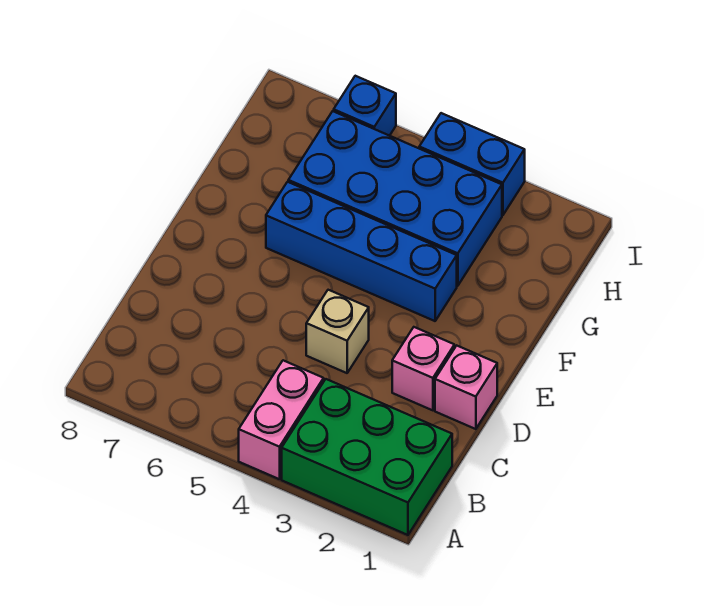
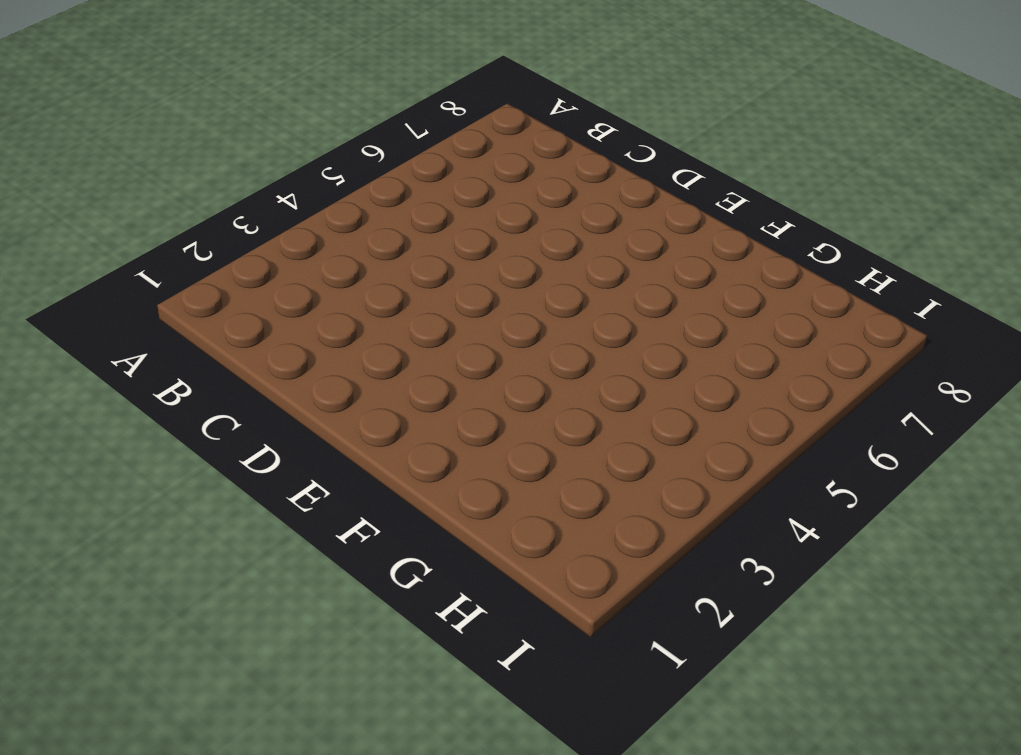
none -> green 2x3 brick [282,379,452,535]
none -> pink 1x2 brick [239,360,324,479]

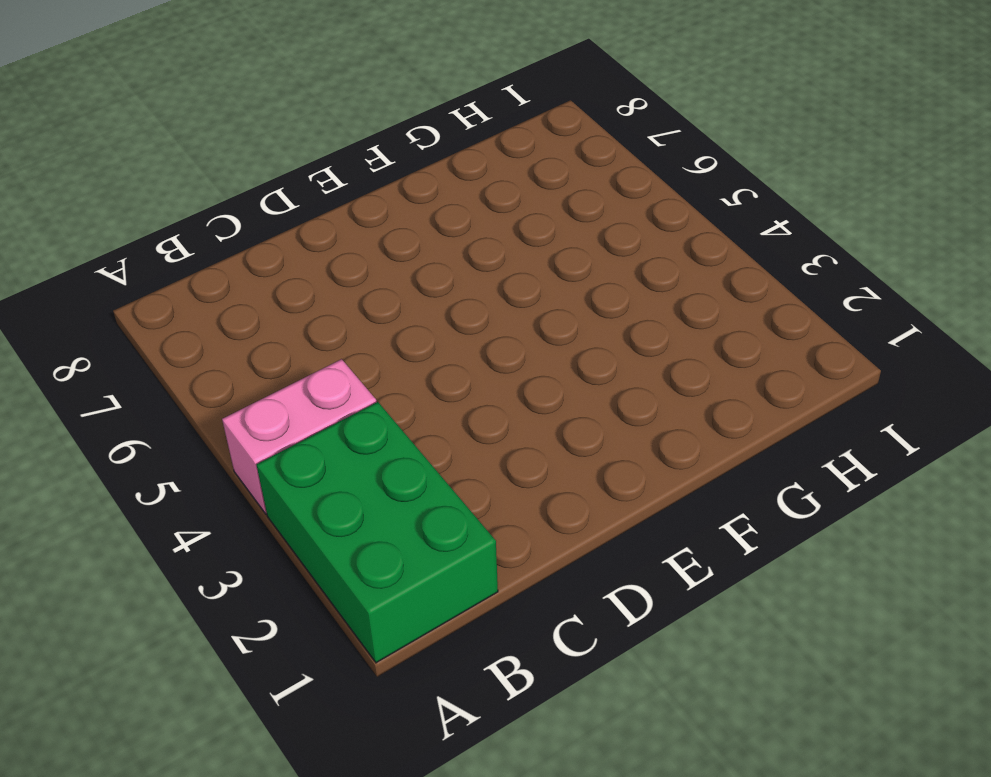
none -> pink 1x1 brick [435,346,497,429]
none -> pink 1x1 brick [392,327,454,410]

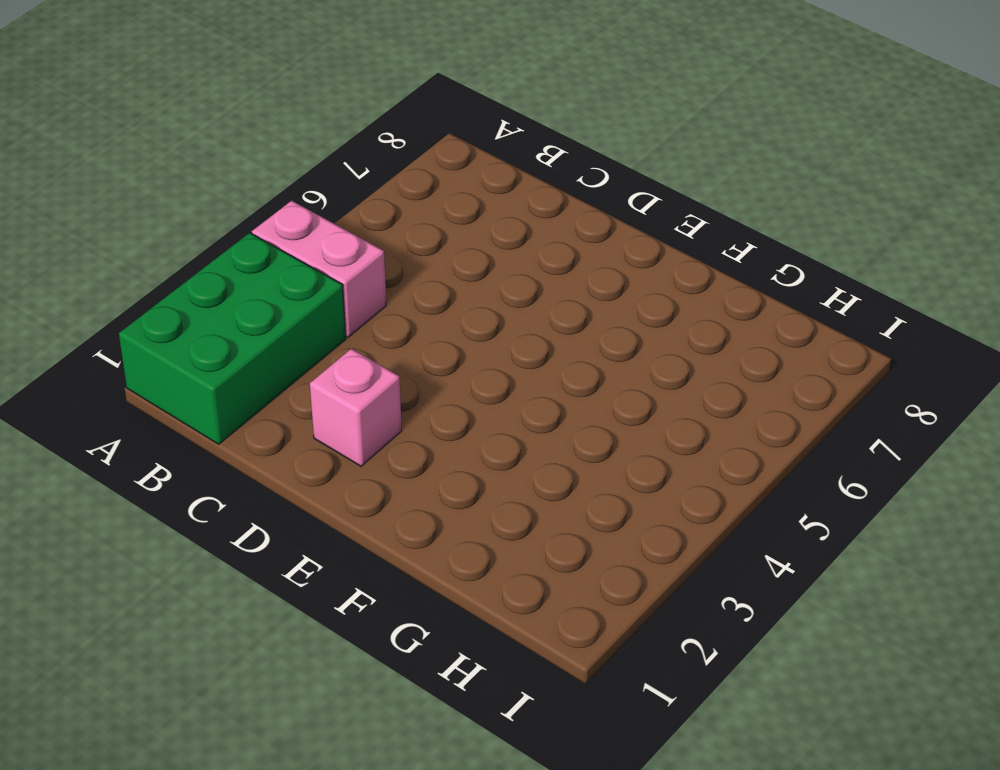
none -> pink 1x1 brick [435,346,497,429]
none -> tan 1x1 brick [306,290,369,373]

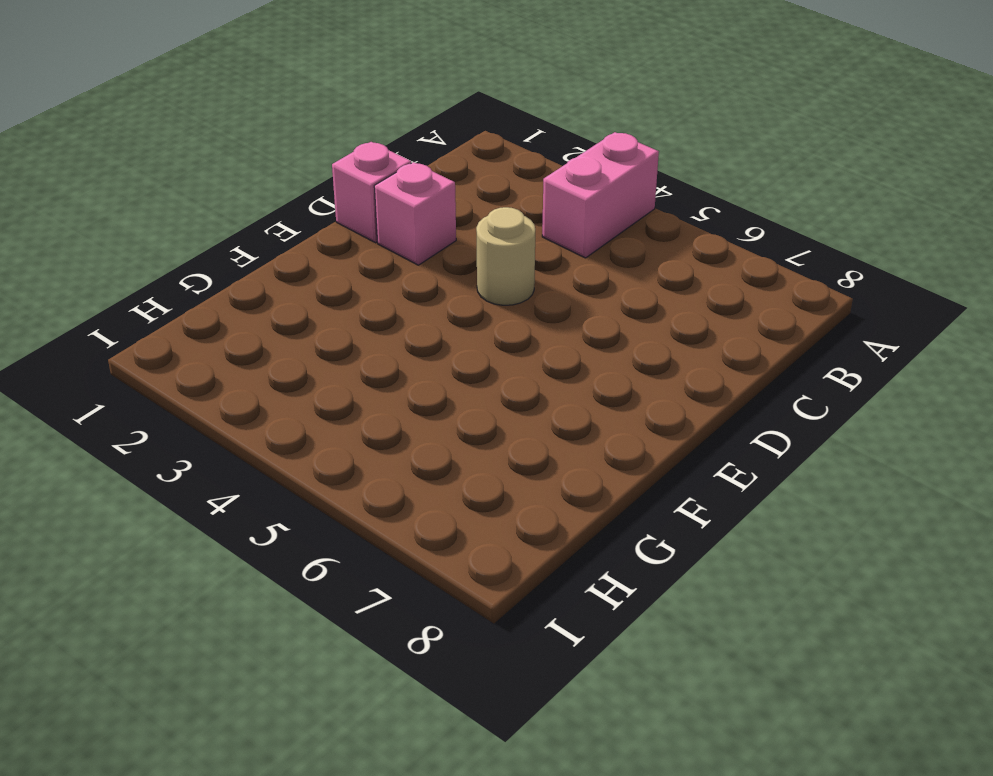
tan 1x1 round brick [476,207,535,305] -> tan 1x1 brick [306,290,369,373]
none -> green 2x3 brick [282,379,452,535]
none -> blue 1x4 brick [266,182,457,321]

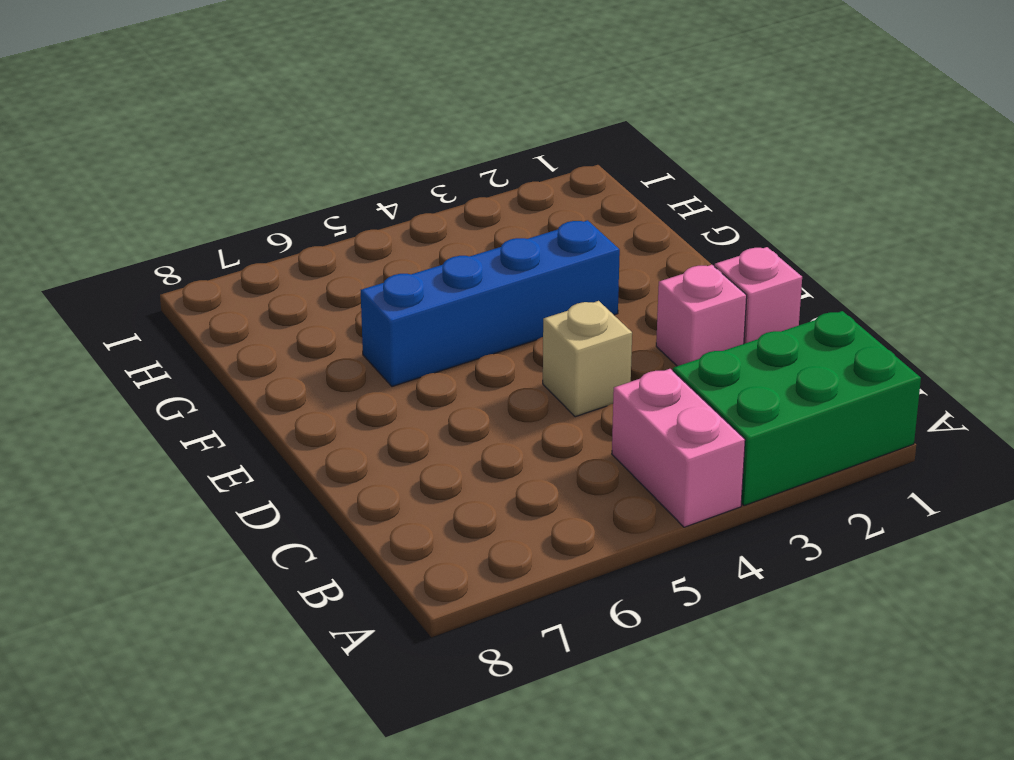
none -> blue 2x4 brick [288,111,502,286]
none -> blue 1x2 brick [419,113,525,215]

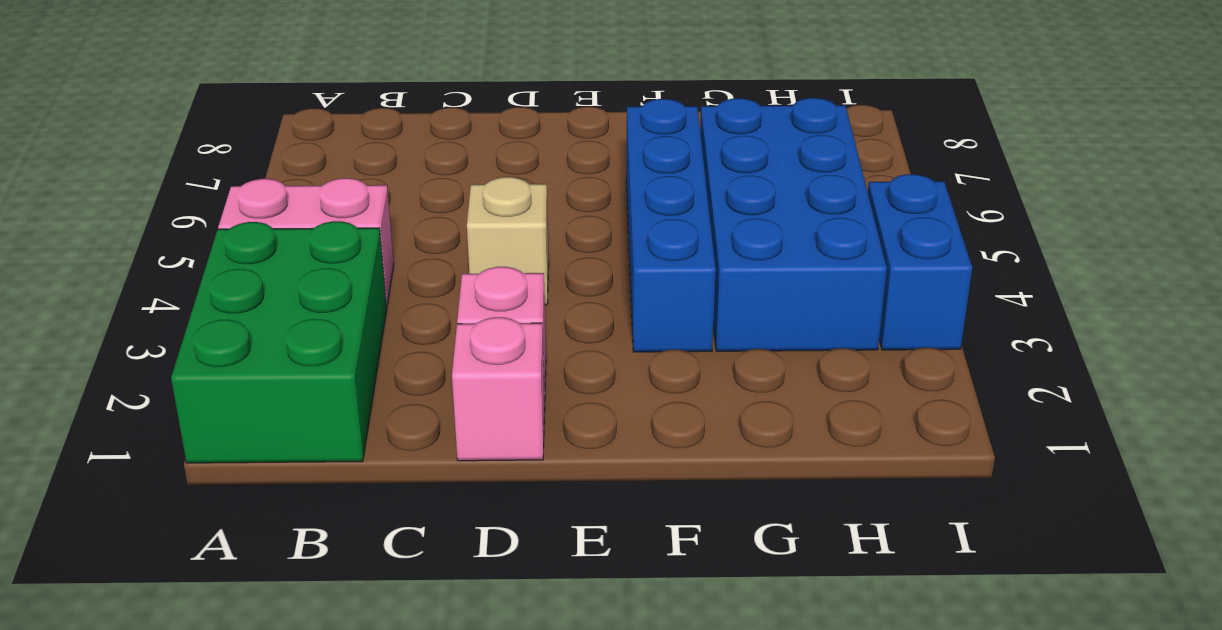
none -> blue 1x1 brick [334,76,396,136]

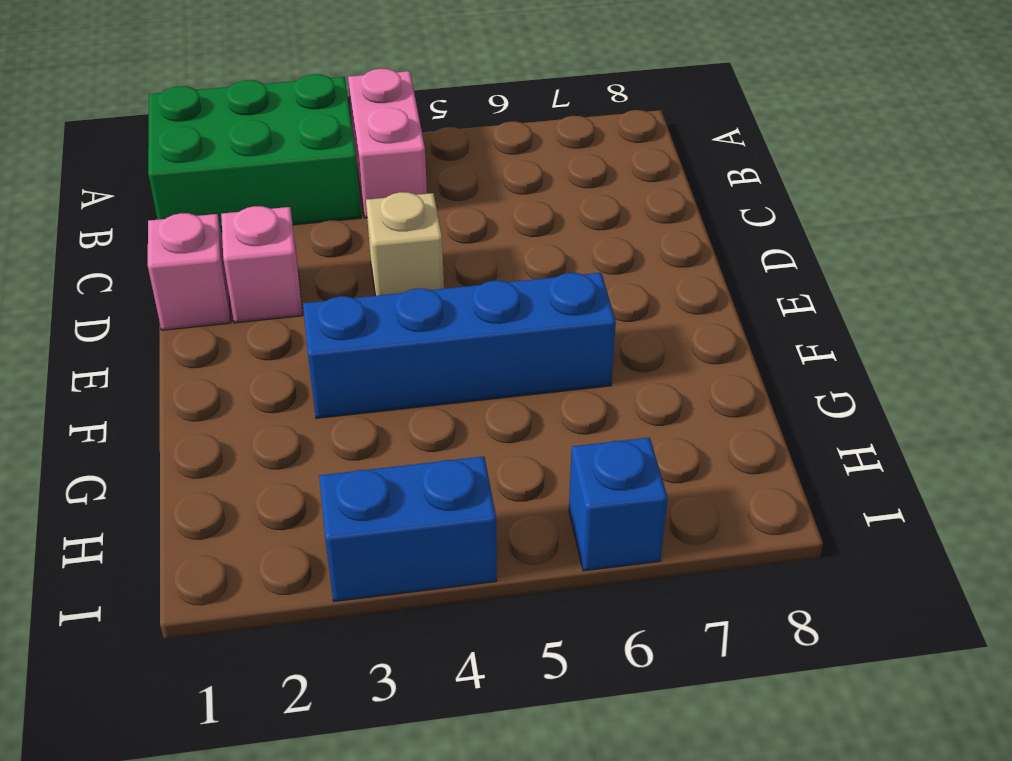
none -> blue 2x4 brick [288,111,502,286]

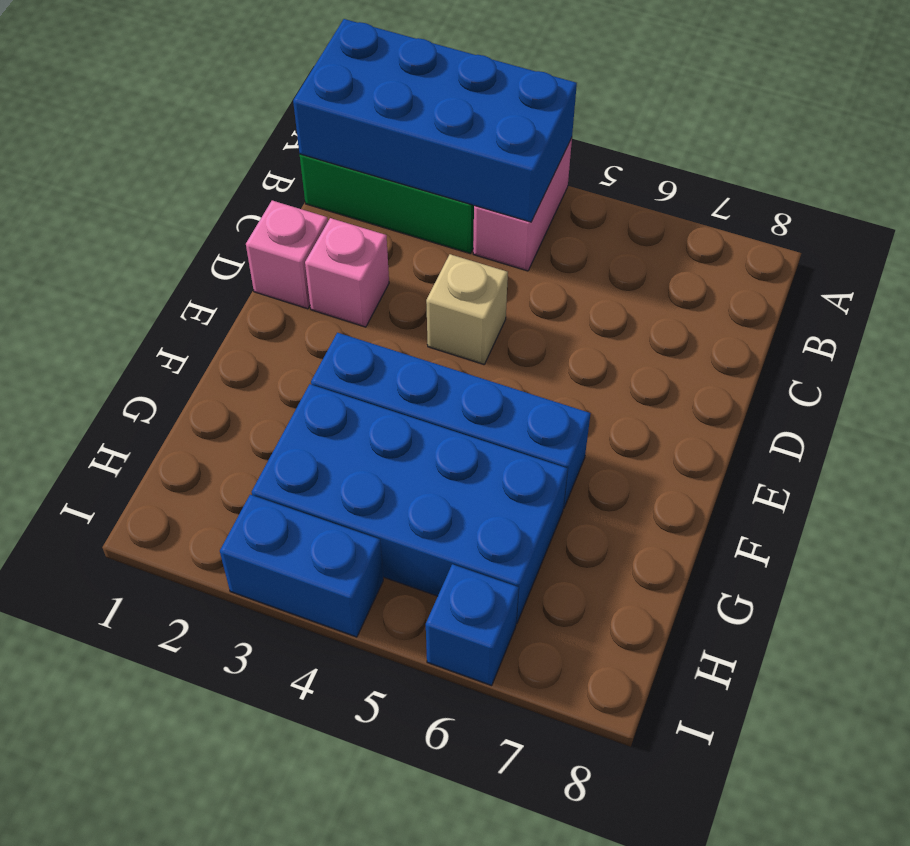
blue 2x4 brick [293,19,577,222] -> none

